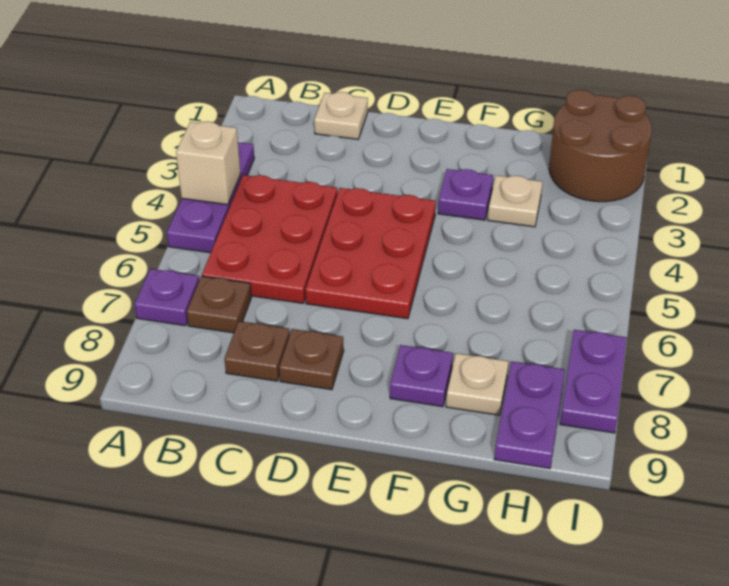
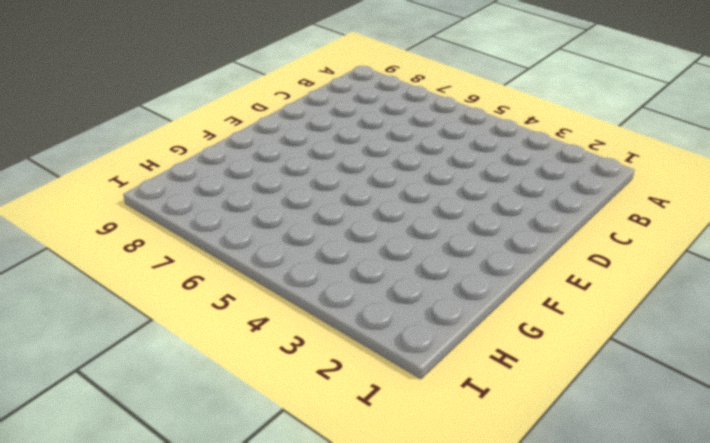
none -> purple 1x3 plate [167,142,254,253]
none -> purple 1x1 plate [135,269,199,326]
none -> red 2x3 plate [202,175,337,303]

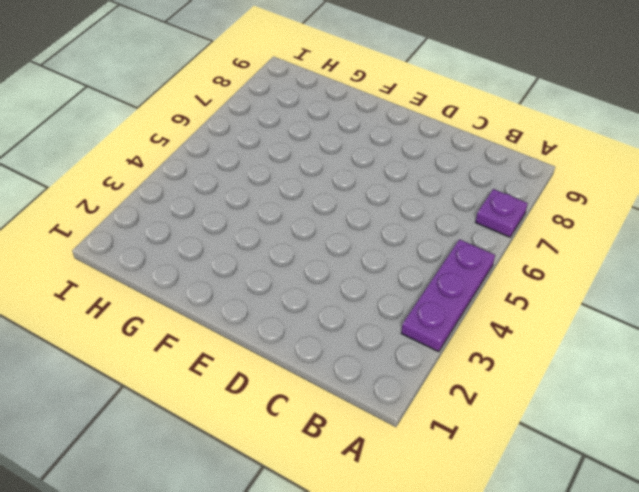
none -> red 2x3 plate [202,175,337,303]
none -> brown 1x1 plate [187,276,251,333]
none -> tan 1x1 plate [314,92,368,139]

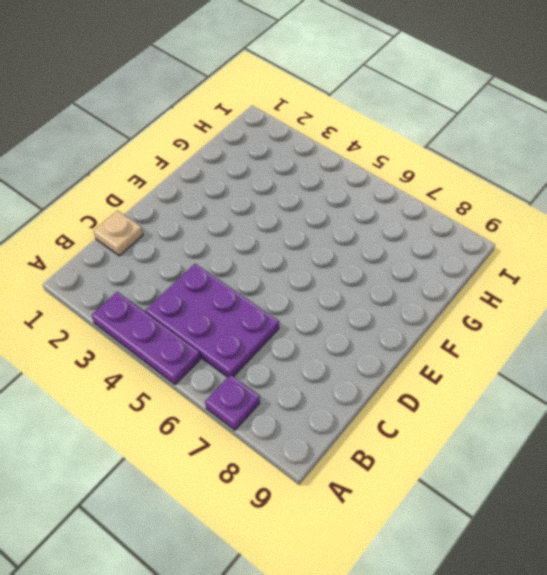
purple 2x3 plate [145,264,279,377] -> red 2x3 plate [202,175,337,303]
none -> brown 1x1 plate [187,276,251,333]
none -> brown 1x1 plate [225,321,290,381]
none -> red 2x3 plate [305,188,436,319]

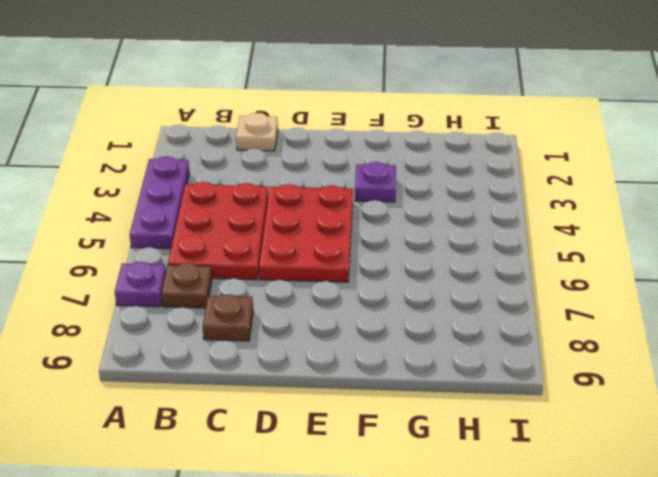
none -> brown 1x1 plate [279,329,344,390]
none -> purple 1x1 plate [390,345,453,407]
none -> tan 1x1 plate [488,175,542,227]

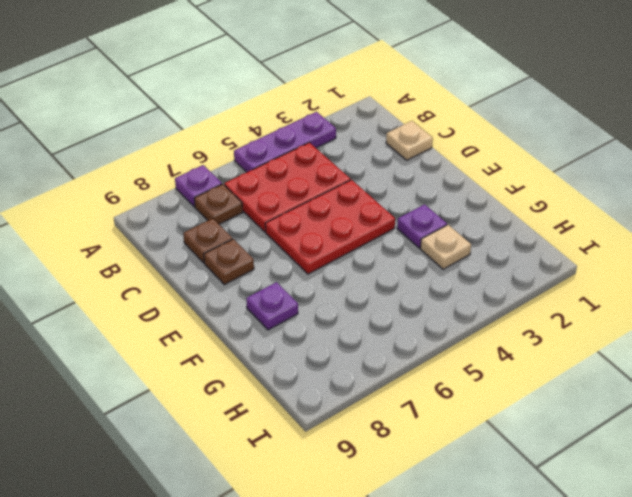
none -> tan 1x1 plate [446,353,509,415]
none -> brown 2x2 round brick [549,90,652,202]
none -> purple 1x2 plate [494,362,565,469]

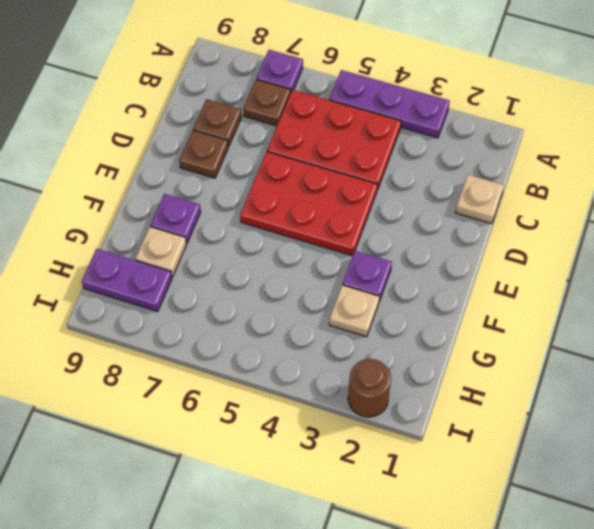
brown 1x1 round brick [348,359,391,417] -> brown 2x2 round brick [549,90,652,202]
none -> purple 1x2 plate [560,330,627,433]
none -> tan 1x1 brick [176,121,241,205]

